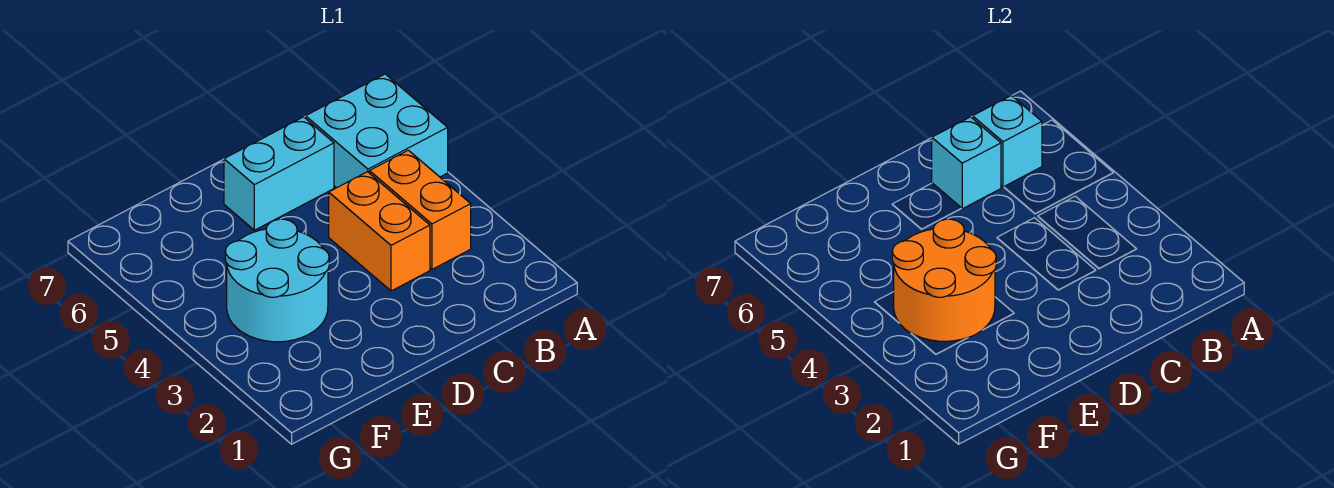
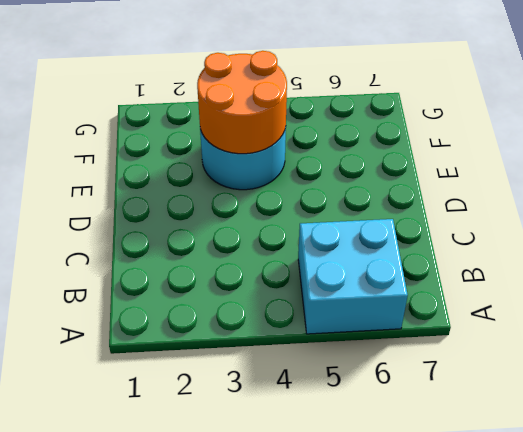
none -> orange 1x2 brick [370,150,471,269]
none -> orange 1x2 brick [329,172,430,291]

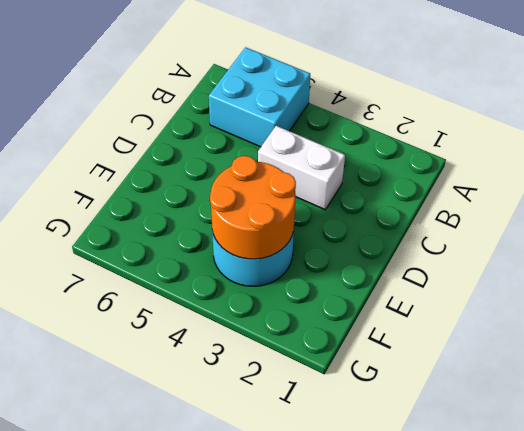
white 1x2 brick [258,126,345,210] -> orange 1x2 brick [329,172,430,291]
none -> orange 1x2 brick [370,150,471,269]
none -> cyan 1x2 brick [224,117,334,230]

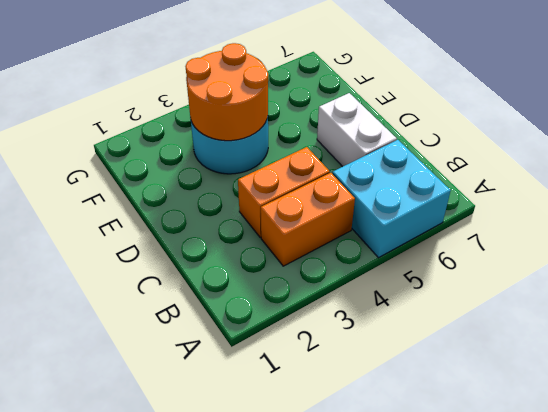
white 1x2 brick [317,93,397,167] -> cyan 1x2 brick [224,117,334,230]
none -> cyan 1x1 brick [973,96,1042,187]
none -> cyan 1x1 brick [932,117,1001,209]

